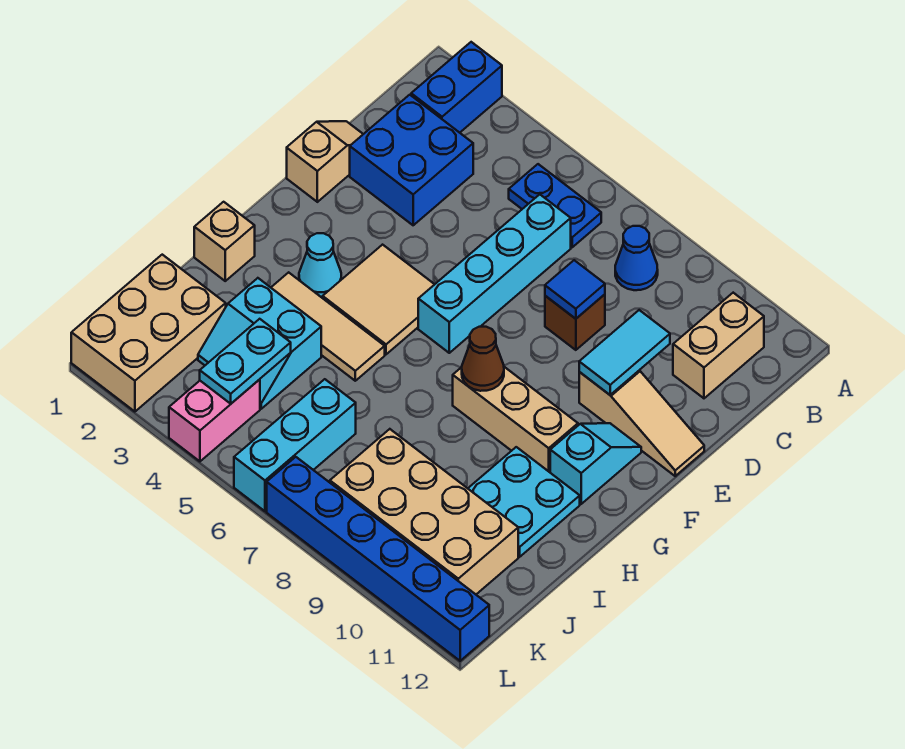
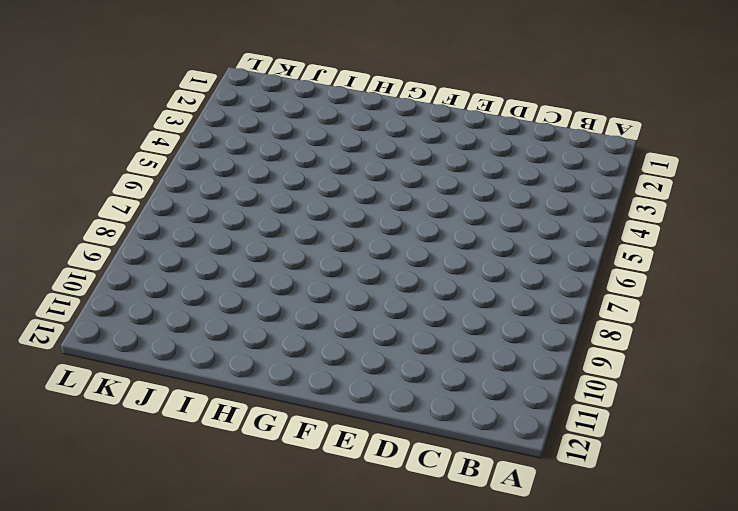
none -> blue 1x2 brick [411,42,502,133]
none -> blue 1x2 plate [509,164,601,247]
none -> blue 1x1 cone [615,226,658,290]

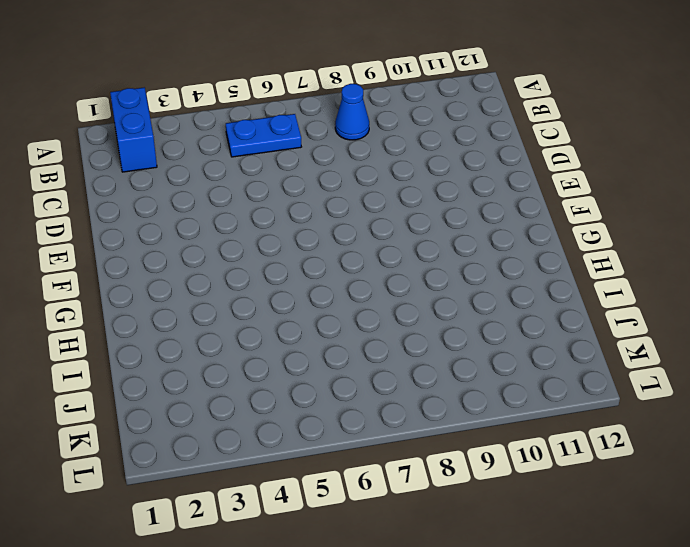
none -> tan 1x2 brick [673,293,764,398]
none -> blue 2x2 brick [350,95,473,225]
none -> cyan 1x4 brick [418,194,571,353]

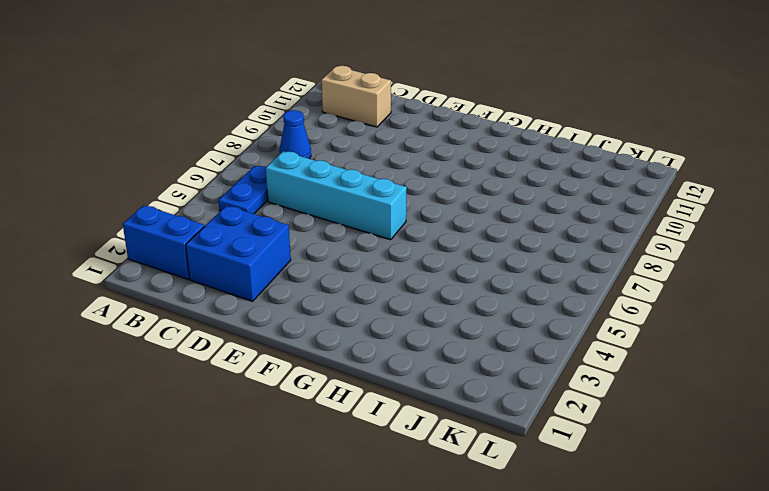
none -> tan 1x2 slope [287,121,363,202]
none -> brown 1x1 brick [545,294,605,350]
none -> tan 1x3 slope [579,370,704,476]

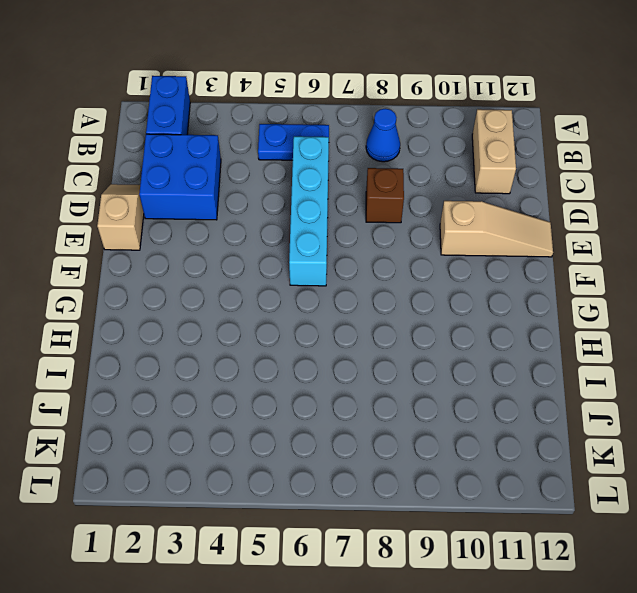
none -> tan 2x2 tile [323,245,435,354]
none -> cyan 1x2 slope [550,423,641,504]
none -> cyan 1x1 cone [299,233,341,297]

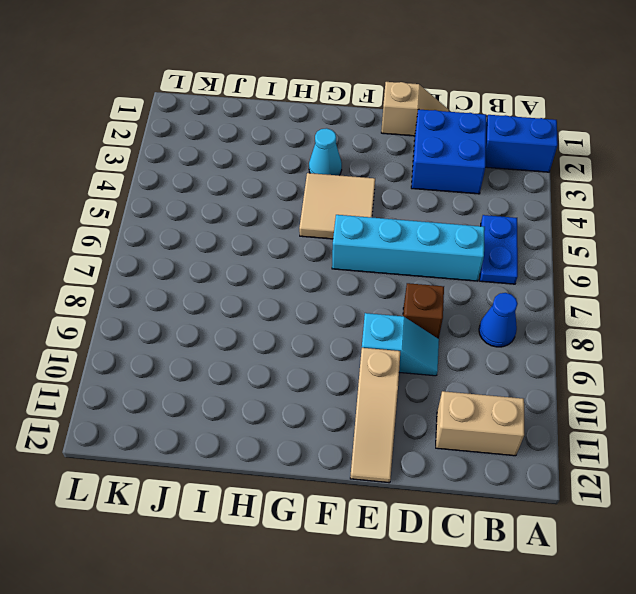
cyan 1x2 slope [362,313,439,376] -> cyan 1x2 slope moved to [550,423,641,504]
none -> tan 1x3 brick [453,367,578,472]
none -> tan 1x1 brick [194,202,255,281]
none -> tan 1x3 tile [271,272,385,381]

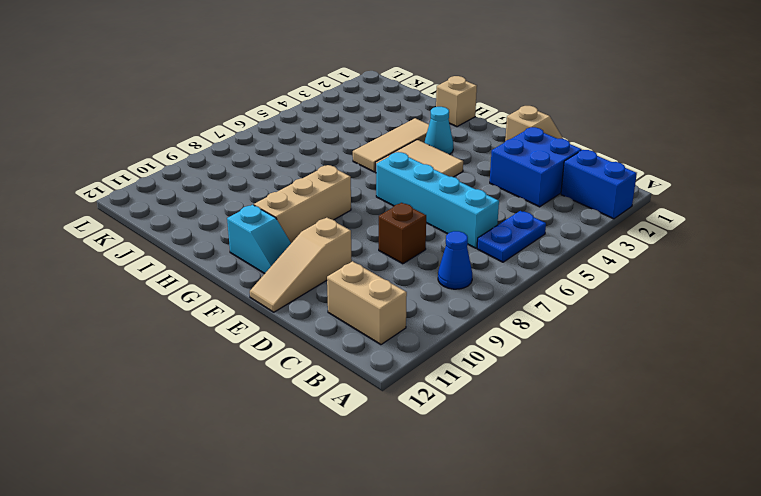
none -> cyan 2x2 plate [468,447,580,557]
none -> cyan 2x2 slope [198,278,321,409]
none -> tan 2x3 brick [71,255,226,412]

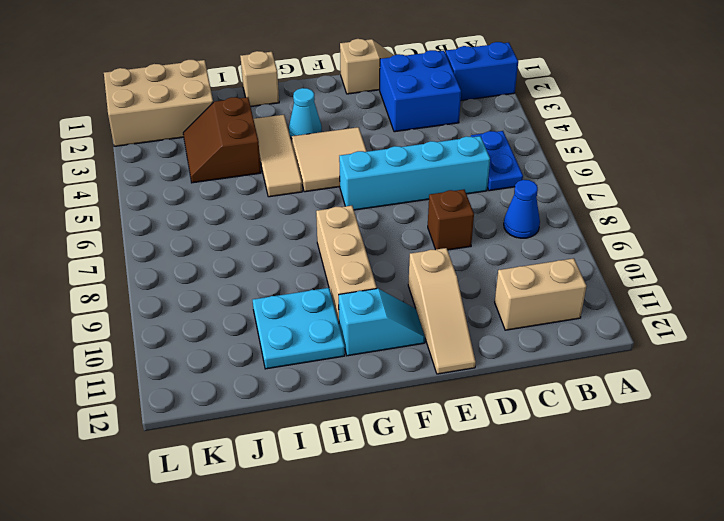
brown 2x2 slope [183,97,261,183] -> cyan 2x2 slope [198,278,321,409]
none -> cyan 1x3 brick [234,379,356,511]
none -> tan 2x4 brick [330,429,518,594]
none -> pink 1x2 brick [169,379,260,461]

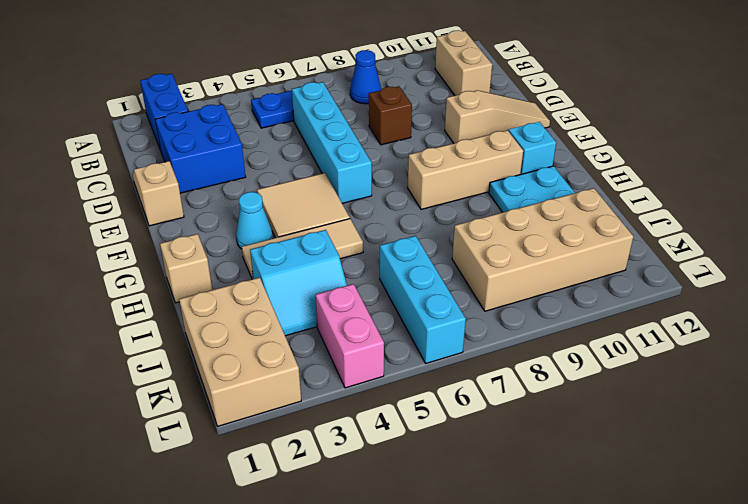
none -> blue 1x6 brick [267,457,489,661]
none -> blue 1x1 tile [545,260,605,319]
none -> cyan 1x2 tile [579,310,670,395]

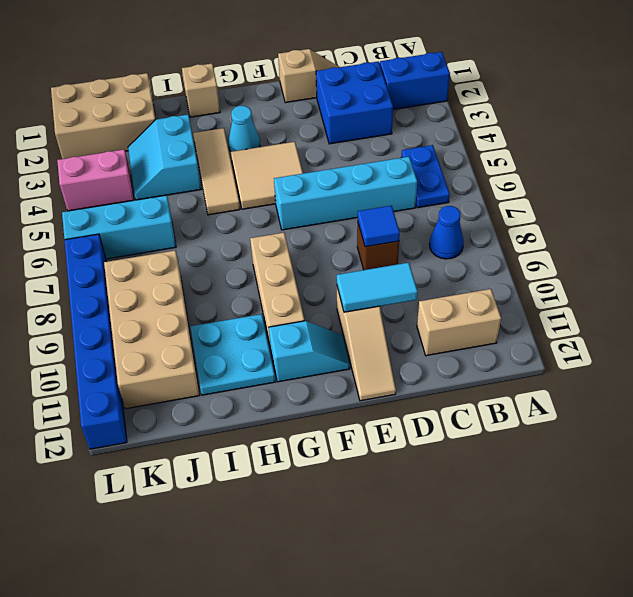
none -> brown 1x1 cone [462,327,504,391]
none -> cyan 1x2 plate [200,319,291,404]

